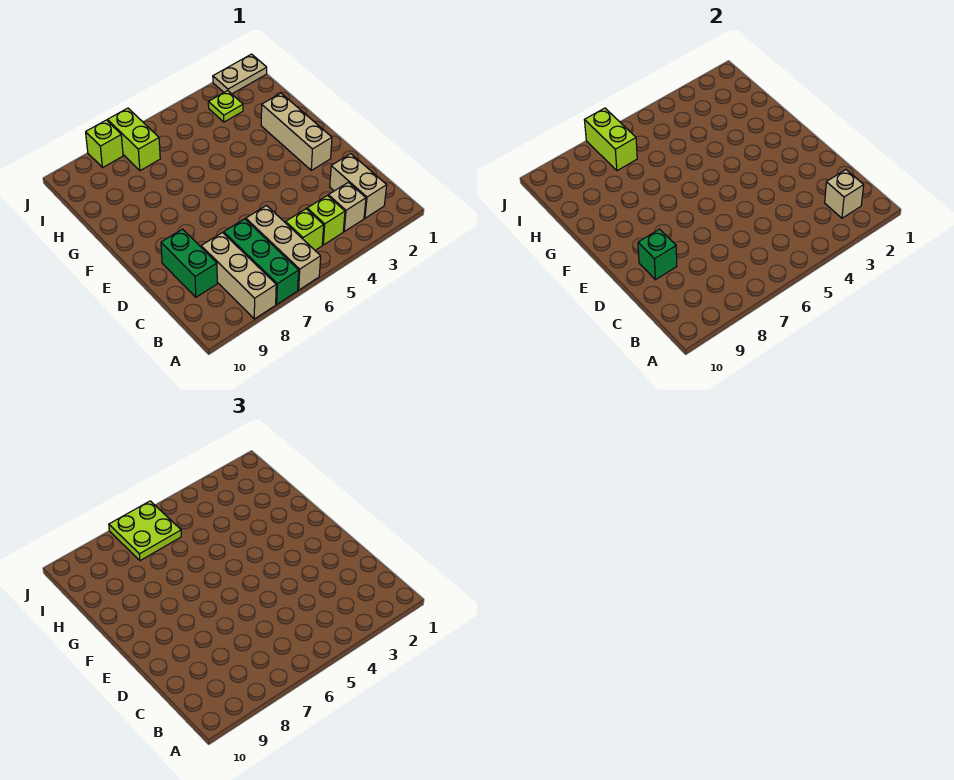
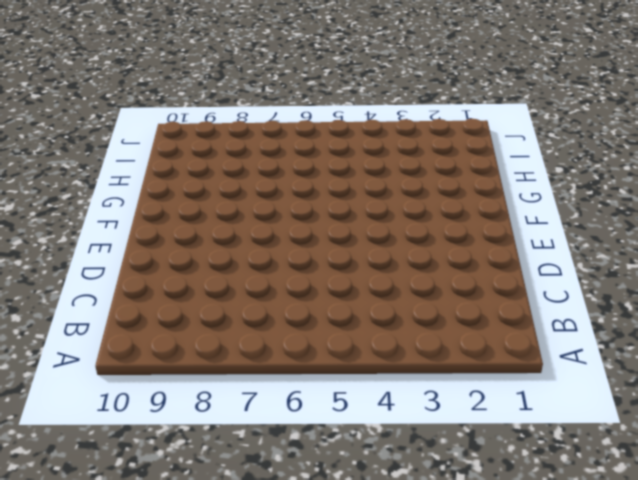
none -> tan 1x3 brick [246,206,321,290]
none -> green 1x3 brick [224,219,299,304]
none -> tan 1x3 brick [201,233,276,319]

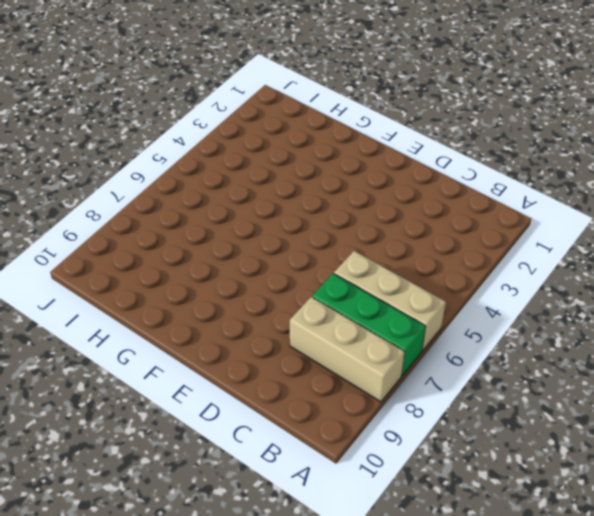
none -> tan 1x2 brick [330,154,387,218]
none -> tan 1x1 brick [328,182,366,231]
none -> lime 1x1 brick [307,196,345,245]

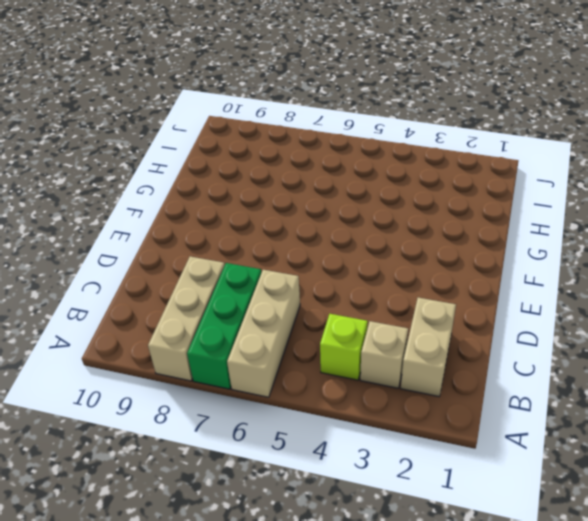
none -> lime 1x1 brick [286,209,324,250]
none -> green 1x2 brick [161,229,217,297]
none -> tan 1x3 brick [261,93,332,170]

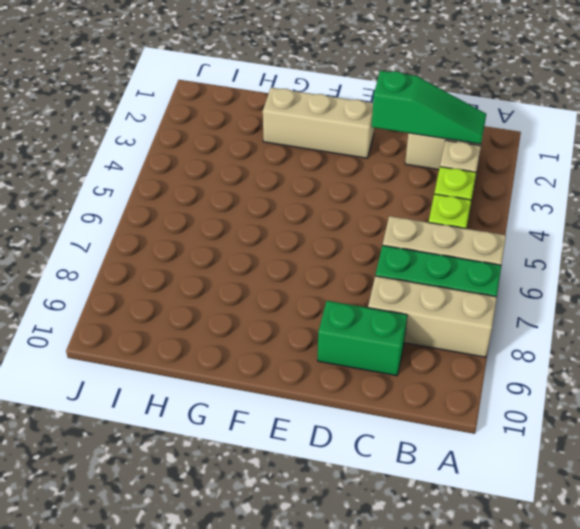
green 1x3 slope [372,71,486,144] -> tan 1x1 brick [825,170,864,218]
none -> lime 1x1 plate [208,91,243,122]
none -> lime 1x2 brick [108,108,160,171]
none -> tan 1x2 plate [213,54,267,94]

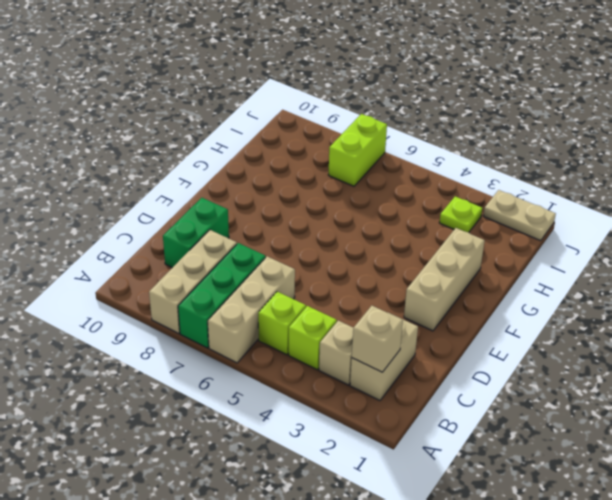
none -> lime 1x1 brick [86,120,123,168]
none -> green 1x1 brick [638,229,677,280]
none -> lime 1x2 brick [585,108,637,171]

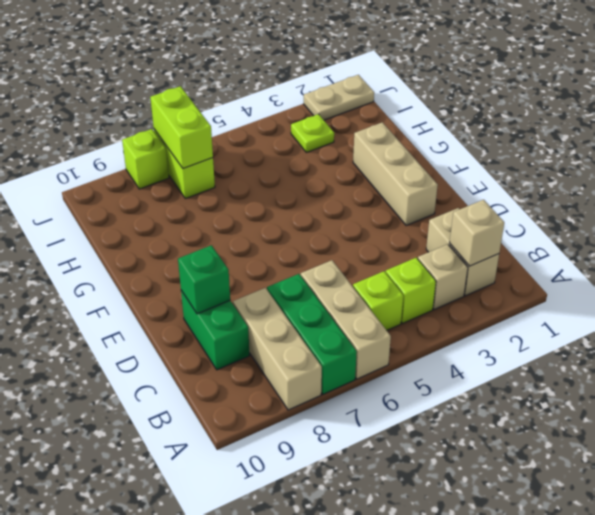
none -> lime 2x2 plate [109,501,181,561]

